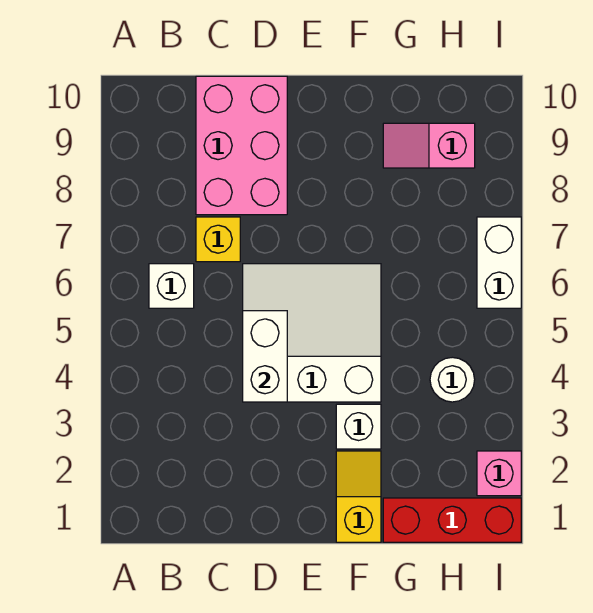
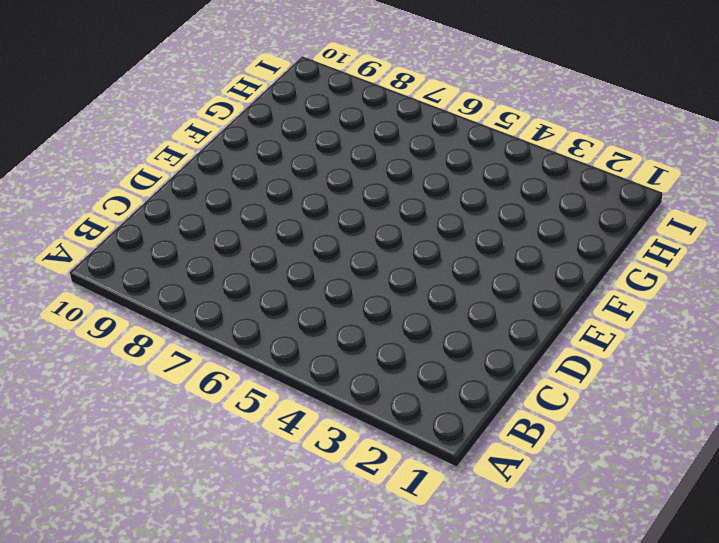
none -> white 1x1 brick [149,264,194,308]
none -> yellow 1x1 brick [196,217,240,262]
none -> pink 2x3 brick [196,76,287,215]

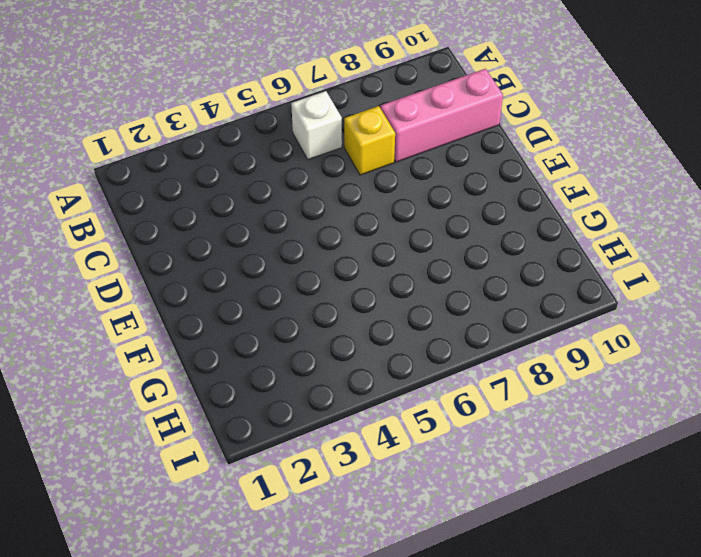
pink 1x3 brick [381,69,503,162] -> pink 2x3 brick [196,76,287,215]
none -> white 3x3 slope [243,264,381,402]
none -> yellow 1x2 slope [336,451,381,542]
none -> white 1x1 brick [336,404,381,449]

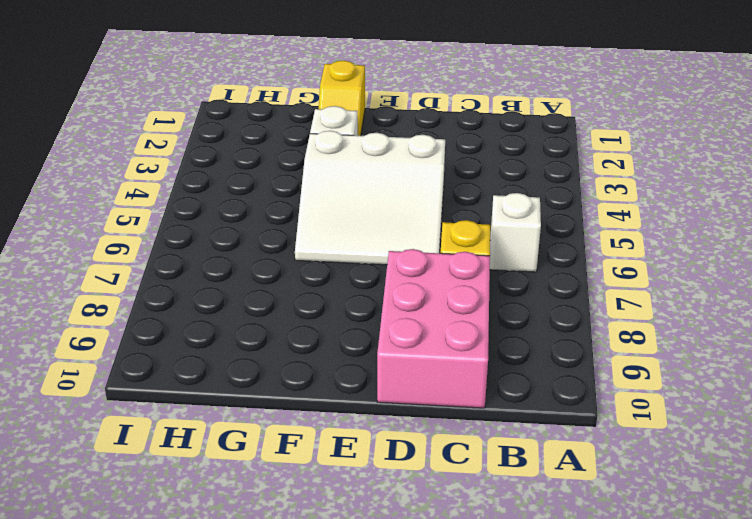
none -> red 1x3 brick [383,498,521,542]
none -> pink 1x2 slope [383,123,475,168]
none -> white 1x1 round brick [430,357,475,402]

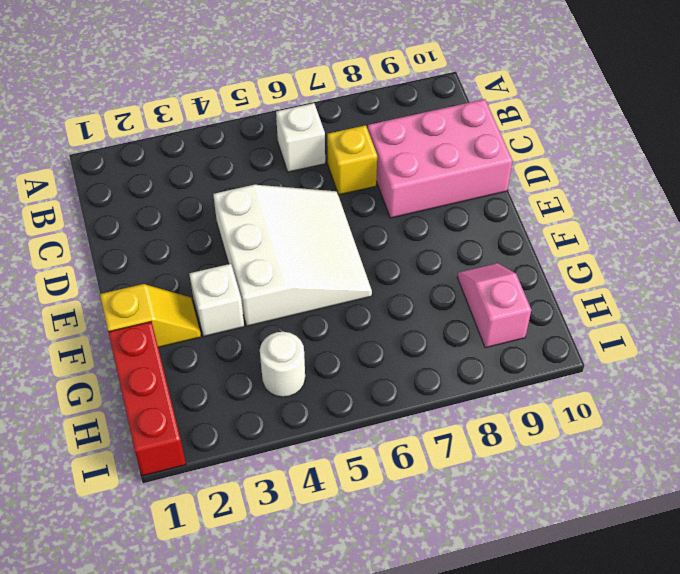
none -> pink 1x1 brick [477,451,521,496]
none -> white 1x2 brick [477,217,521,308]
none -> white 1x2 brick [243,311,287,402]

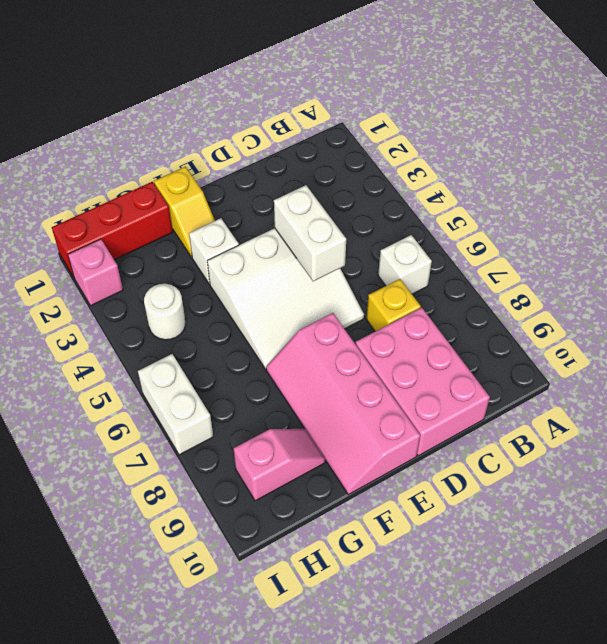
pink 2x4 slope [266,313,420,495] -> none

